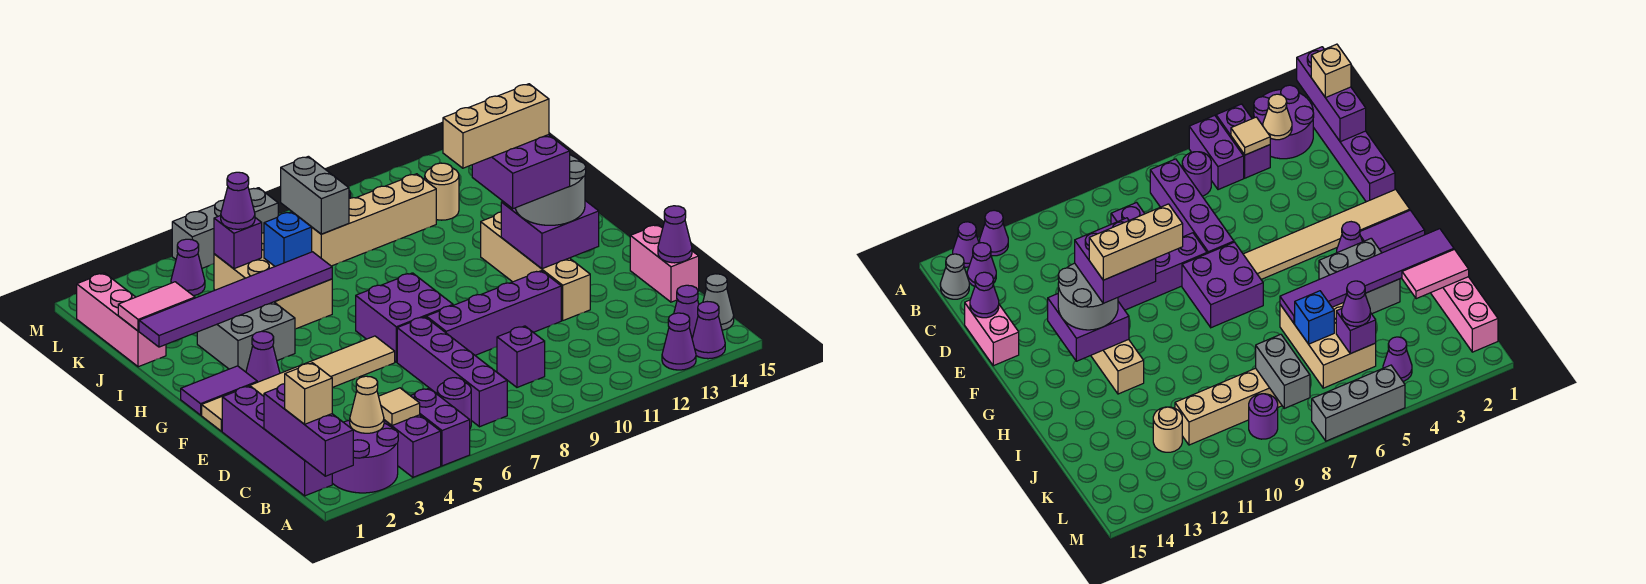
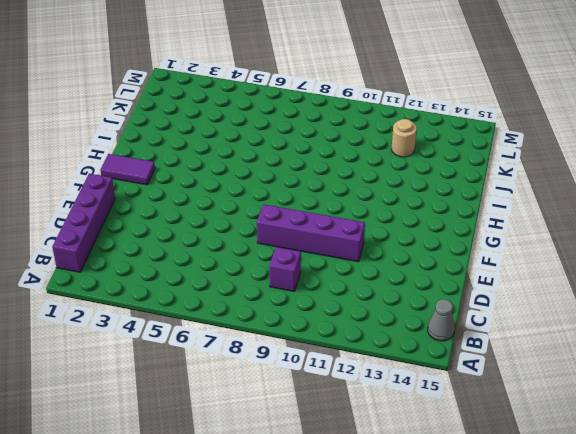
none -> purple 2x2 round brick [332,420,398,493]
none -> purple 1x2 brick [384,415,441,477]
none -> purple 1x2 brick [411,388,470,466]
none -> purple 1x1 cone [662,313,696,370]

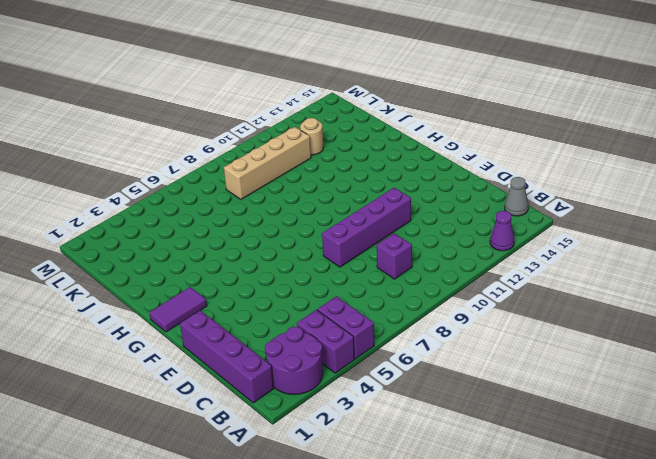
none -> purple 1x1 cone [692,302,725,359]
none -> purple 1x1 round brick [437,378,471,428]
none -> purple 1x4 brick [397,317,507,427]
none -> purple 1x1 cone [674,285,699,338]

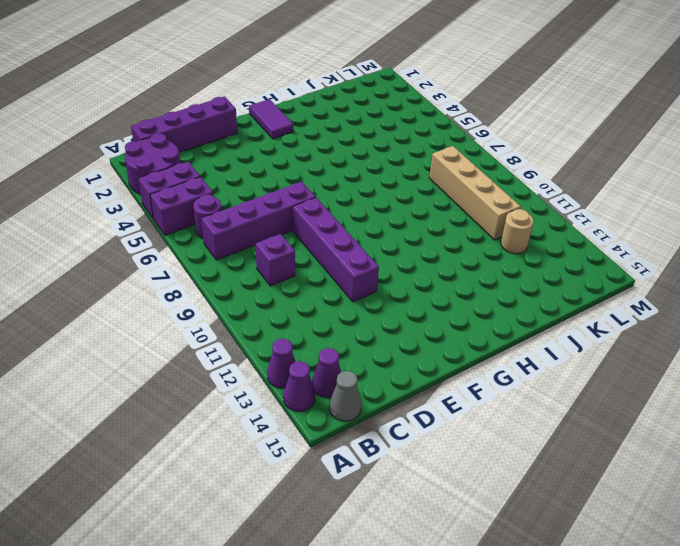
none -> pink 1x2 brick [630,225,699,302]
none -> tan 1x4 brick [481,212,590,320]
none -> tan 1x6 tile [202,336,395,431]
none -> purple 2x2 brick [356,273,453,362]

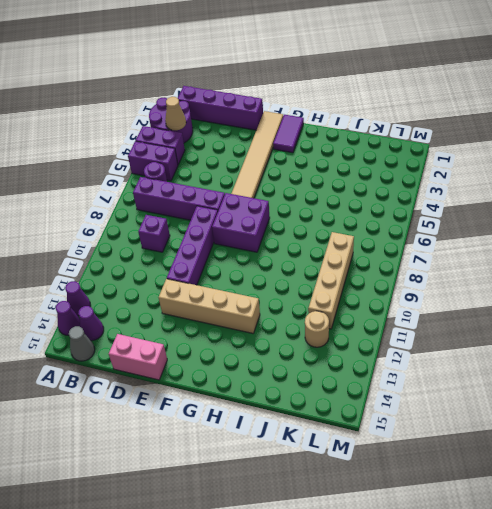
none -> purple 1x1 cone [246,331,280,382]
none -> grey 2x2 brick [197,302,295,372]
none -> tan 2x3 brick [214,233,332,329]
none -> pink 1x3 brick [77,273,166,367]

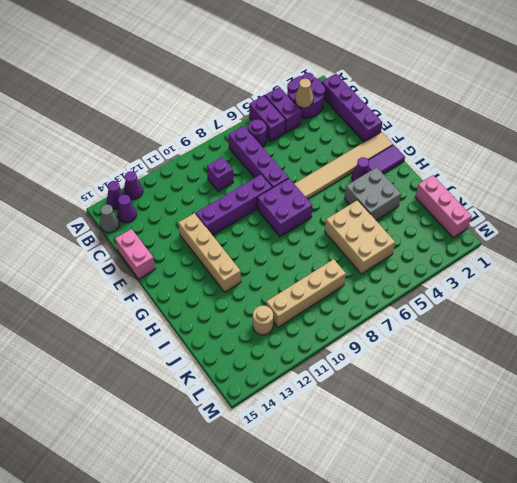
none -> purple 1x1 cone [171,239,205,296]
none -> purple 1x1 round brick [1249,394,1278,439]
none -> grey 1x3 brick [172,188,278,268]
none -> purple 1x3 brick [264,384,353,476]

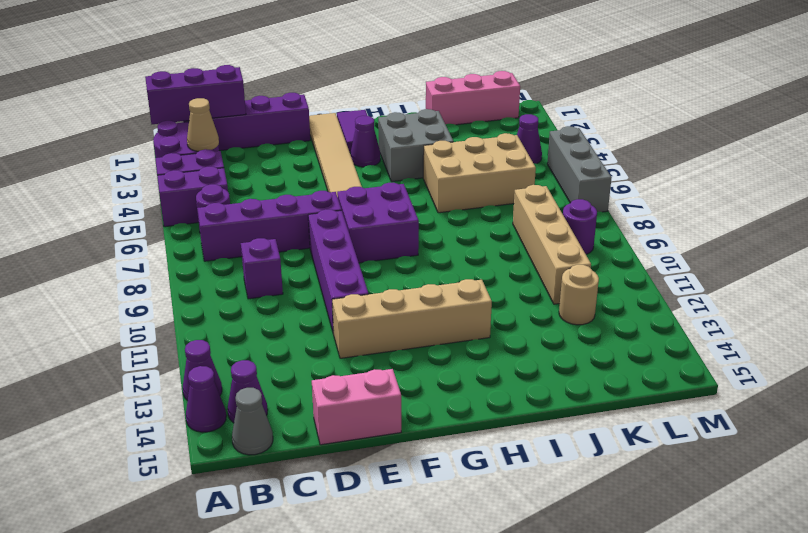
none -> tan 1x1 tile [379,388,420,425]
none -> purple 1x1 cone [658,206,692,263]
none -> purple 2x2 brick [501,201,599,269]
none -> purple 1x6 tile [139,252,332,347]

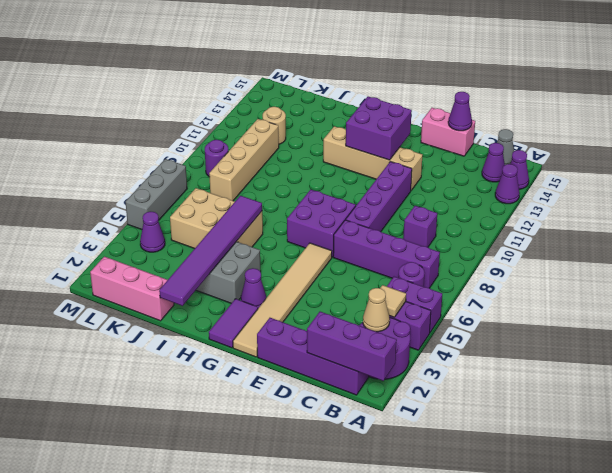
none -> pink 1x2 tile [118,282,195,331]
none -> blue 1x1 brick [264,212,312,266]
none -> purple 1x1 brick [214,216,262,269]
none -> grey 1x2 brick [281,156,349,234]

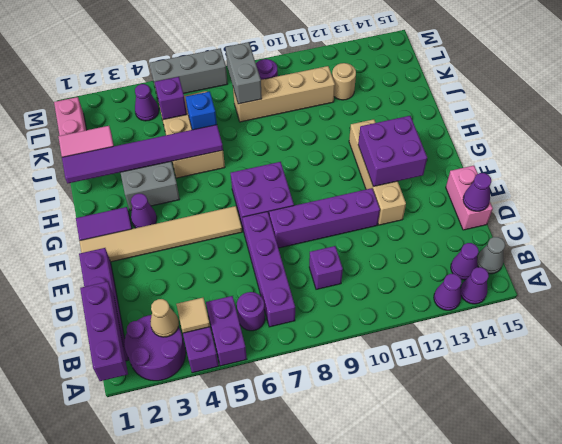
none -> tan 1x1 brick [285,363,332,424]
none -> grey 2x2 round brick [515,155,586,225]
none -> purple 1x1 cone [221,172,255,229]
none -> purple 2x2 brick [472,135,570,209]

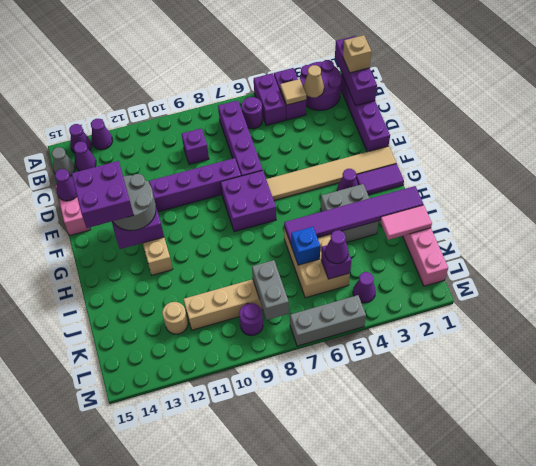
purple 2x2 brick [72,161,134,228] -> purple 2x2 brick moved to [472,135,570,209]
none -> tan 1x3 brick [443,84,549,168]

